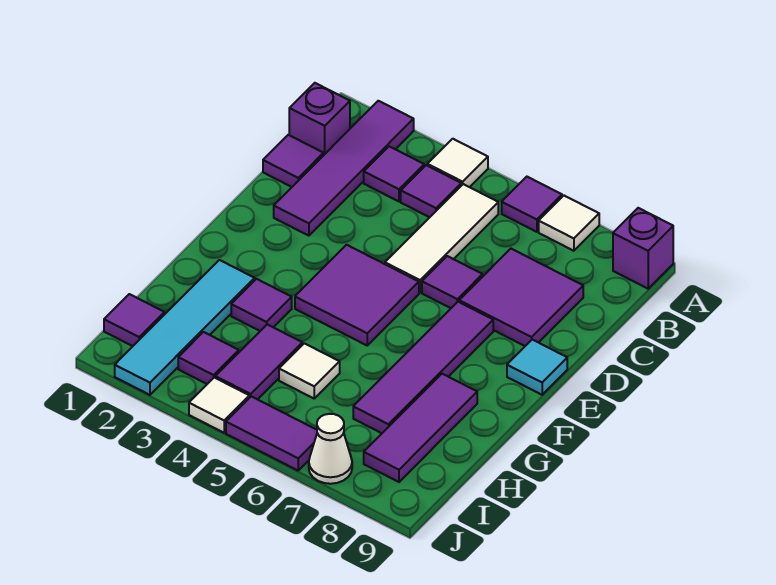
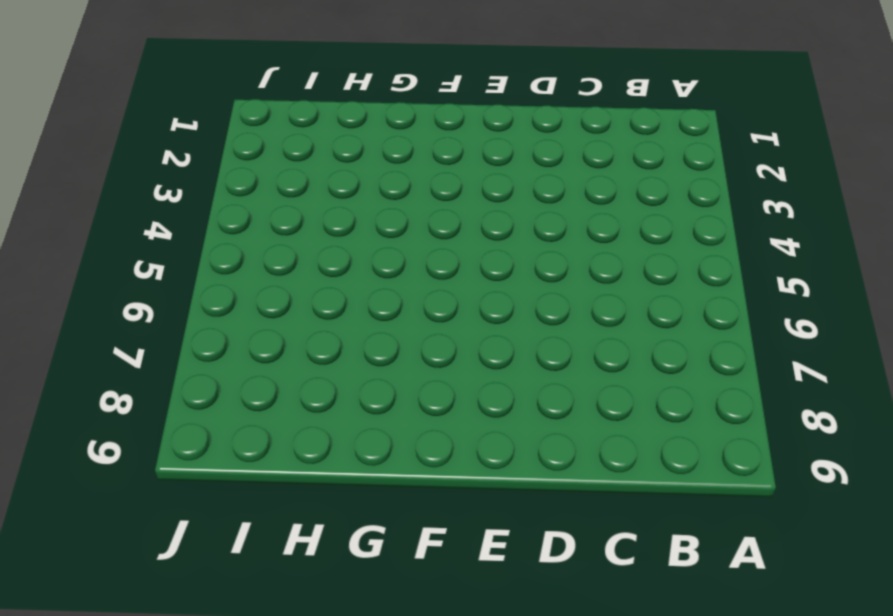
none -> purple 1x4 tile [274,101,414,236]
none -> white 1x1 tile [427,139,488,187]
none -> purple 1x1 tile [502,177,562,232]

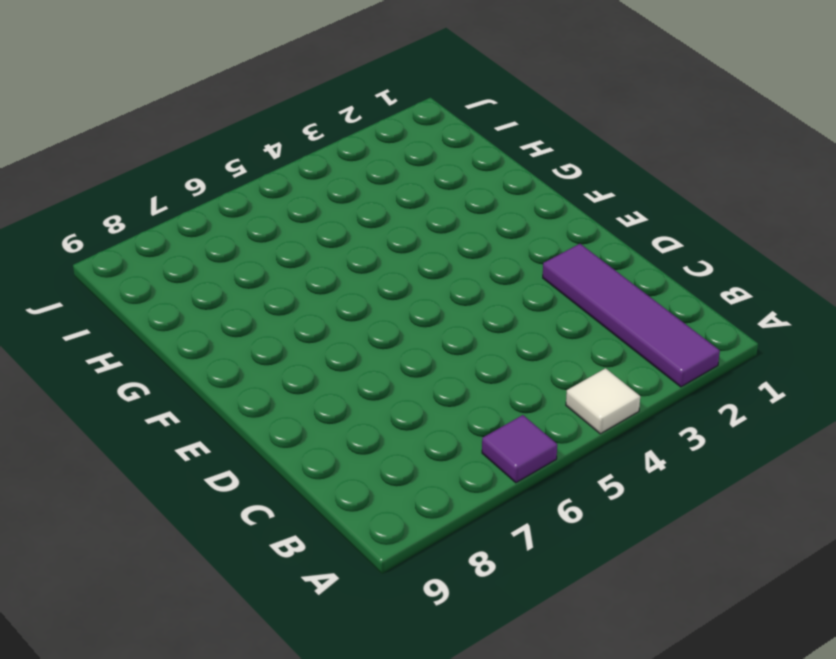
none -> white 1x1 tile [539,196,599,251]
none -> purple 1x1 brick [613,208,673,289]
none -> purple 1x1 brick [289,83,350,155]

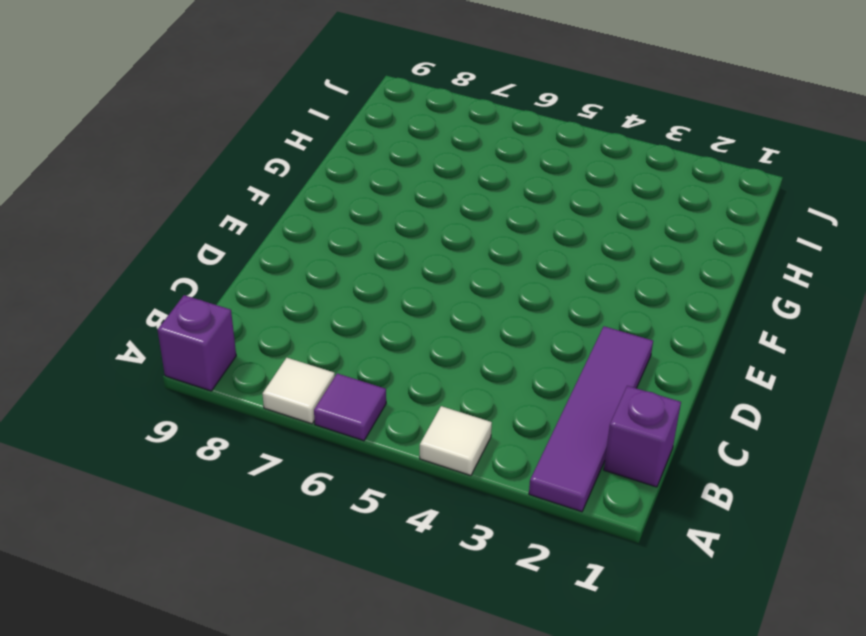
none -> purple 1x1 tile [364,146,424,201]
none -> purple 1x1 tile [401,165,461,217]
none -> white 1x3 tile [385,184,498,292]

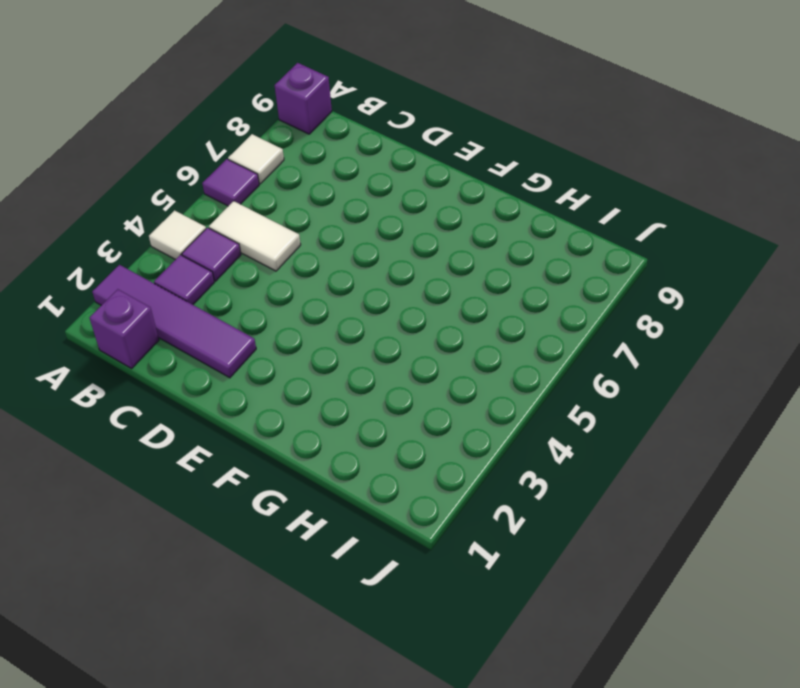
white 1x2 tile [209,201,301,271] -> white 1x3 tile [385,184,498,292]
none -> purple 1x1 tile [263,135,324,187]
none -> purple 2x2 tile [459,249,583,346]
none -> purple 1x1 tile [422,256,483,308]

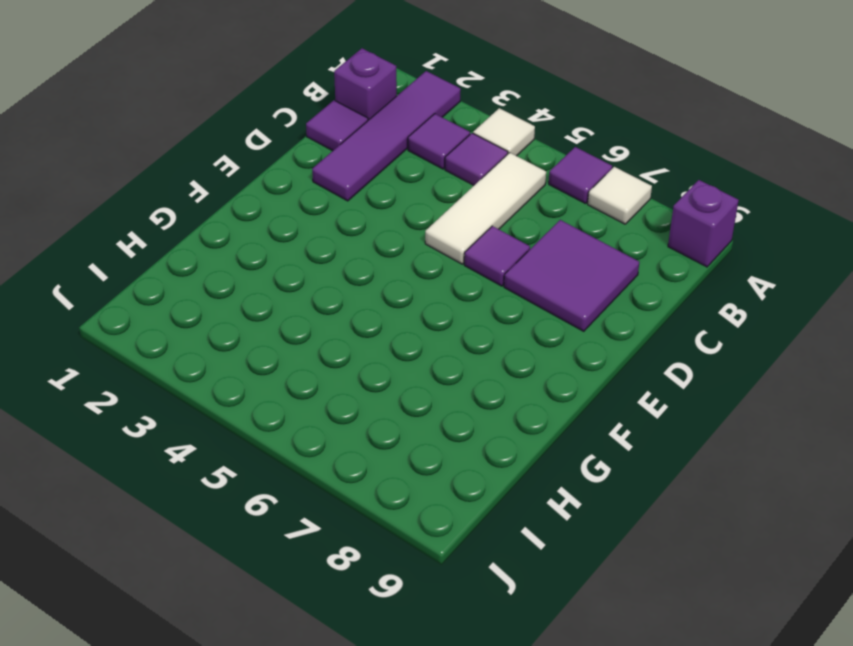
none -> purple 2x2 tile [295,245,419,345]
none -> purple 1x4 tile [353,302,493,433]
none -> cyan 1x1 tile [507,340,567,395]

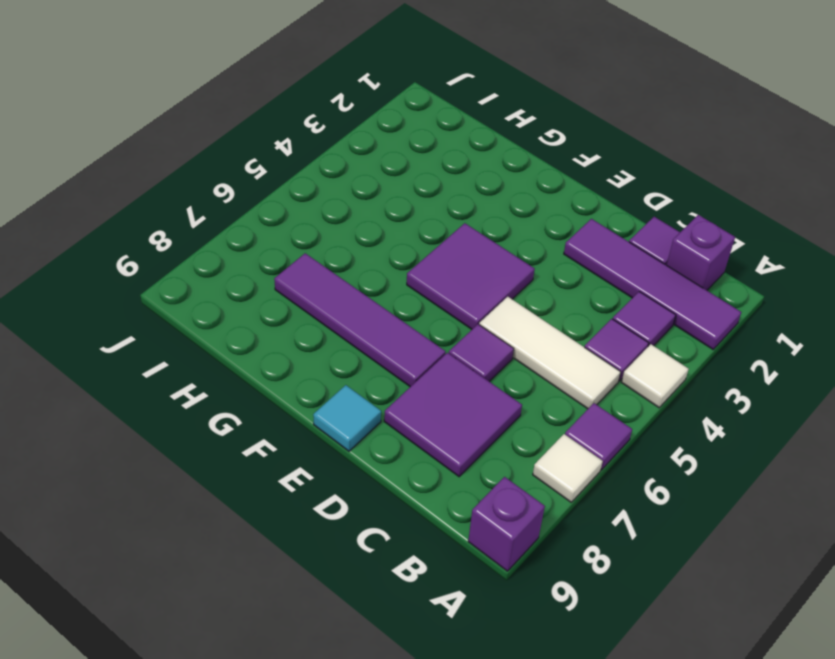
none -> cyan 1x4 tile [115,260,255,395]
none -> purple 1x1 tile [231,279,292,331]
none -> purple 1x3 tile [364,374,477,482]

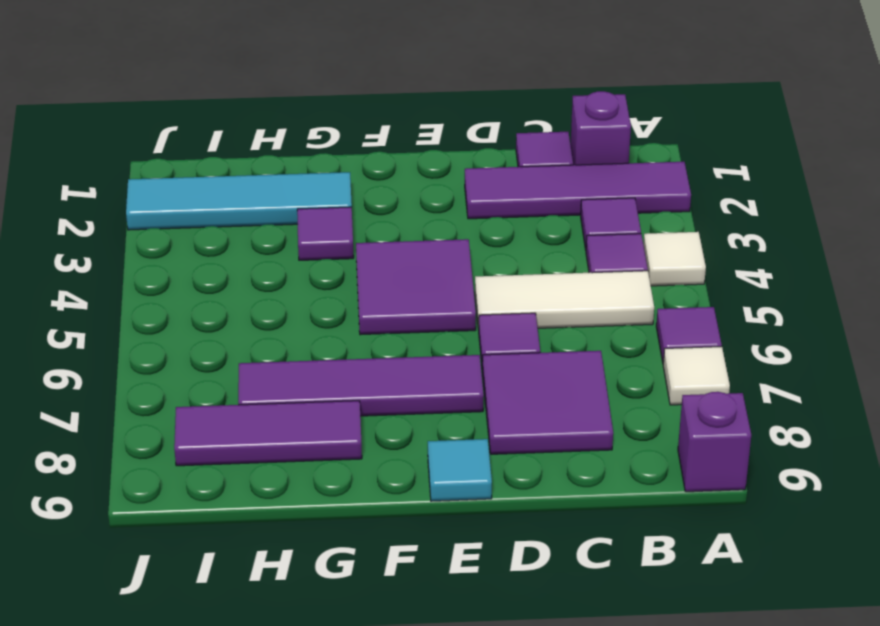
none -> purple 1x2 tile [215,324,302,400]
none -> white 1x1 tile [279,343,340,398]
none -> purple 1x1 tile [104,294,165,346]

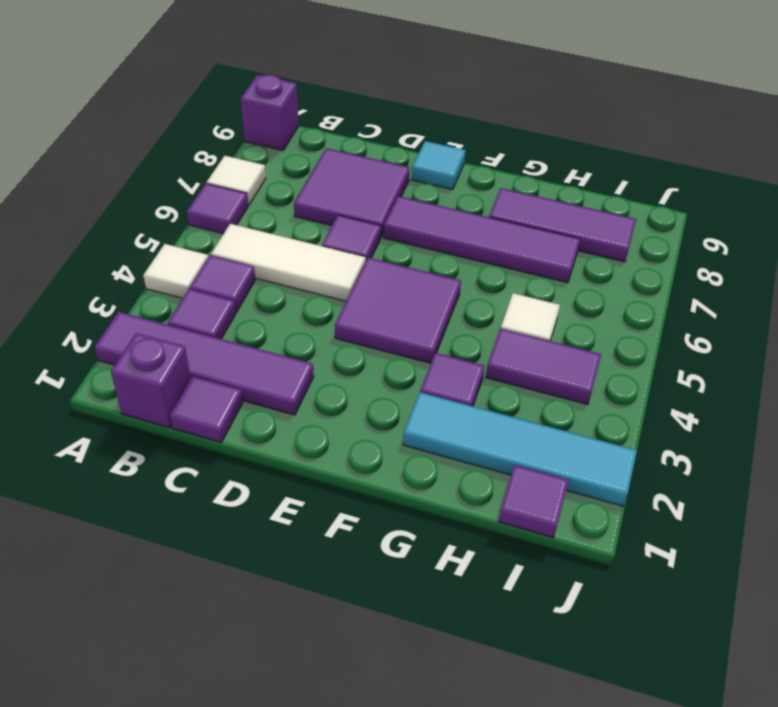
none -> purple 1x1 tile [178,332,239,384]
none -> white 1x1 tile [189,378,249,433]
none -> purple 1x2 tile [226,396,317,470]

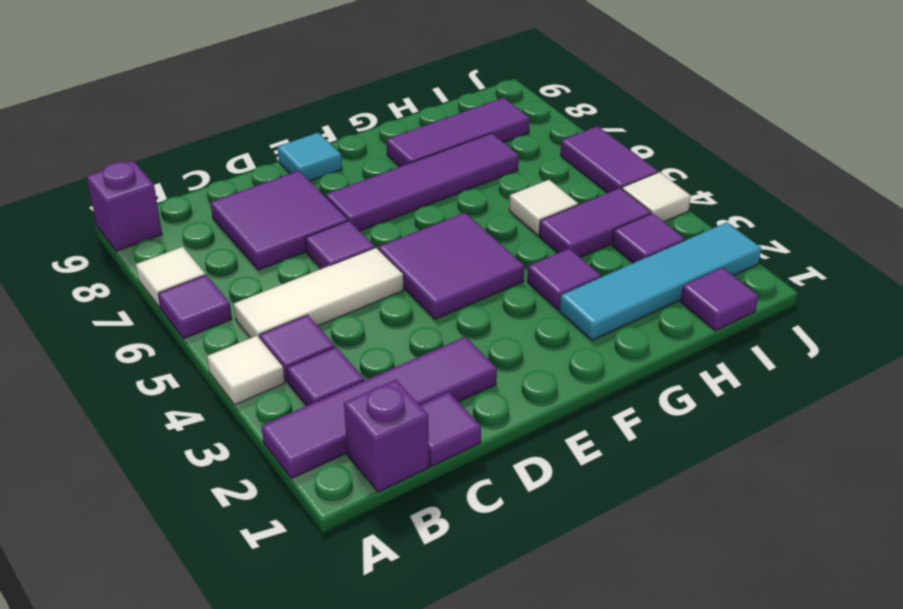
none -> white 1x1 cone [309,414,352,484]

